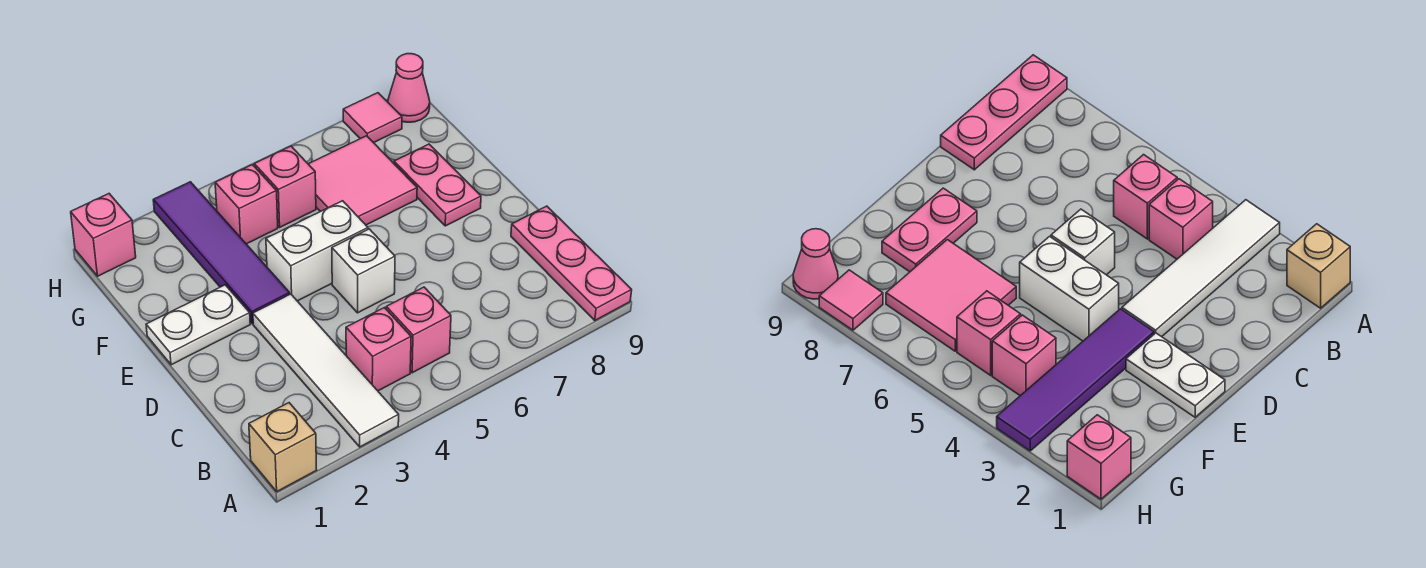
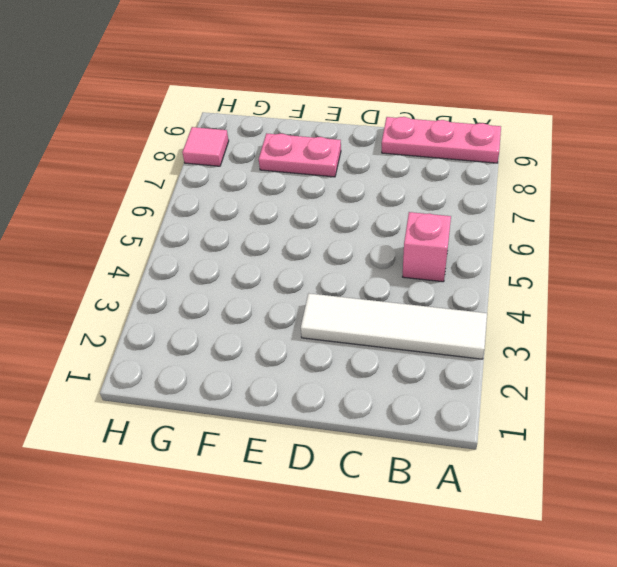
none -> tan 1x1 brick [249,403,317,492]
none -> pink 1x1 brick [346,308,411,391]
none -> white 1x1 brick [332,229,395,313]

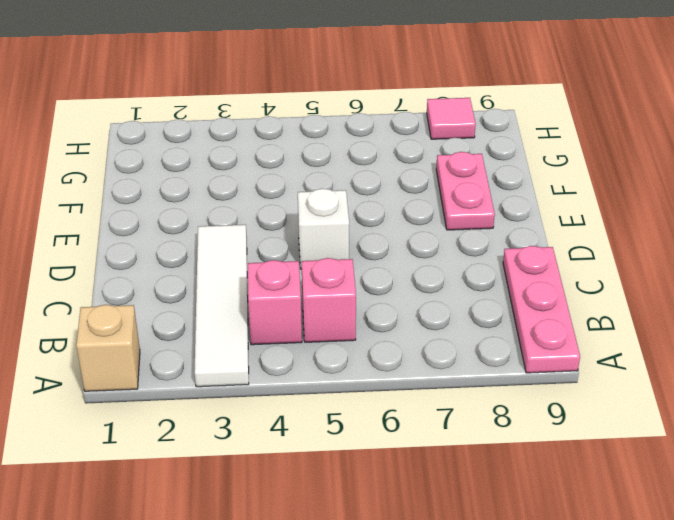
none -> white 1x2 plate [146,285,250,365]
none -> purple 1x4 tile [153,182,290,324]
none -> white 1x2 brick [266,201,368,301]

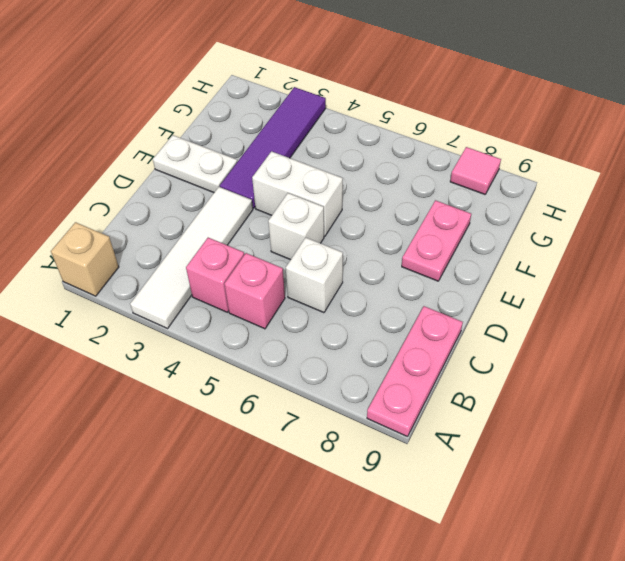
white 1x1 brick [286,238,343,313] -> none
none -> pink 2x2 tile [309,136,417,225]
none -> pink 1x1 brick [215,165,278,244]
none -> pink 1x1 brick [254,146,316,227]

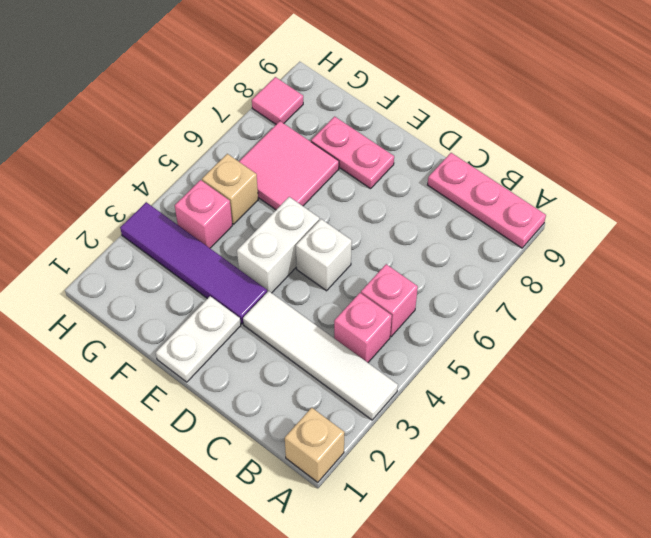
tan 1x1 brick [202,154,258,224] -> pink 1x1 brick [254,146,316,227]
none -> pink 1x1 brick [71,194,136,276]
none -> pink 1x1 cone [388,54,430,122]

